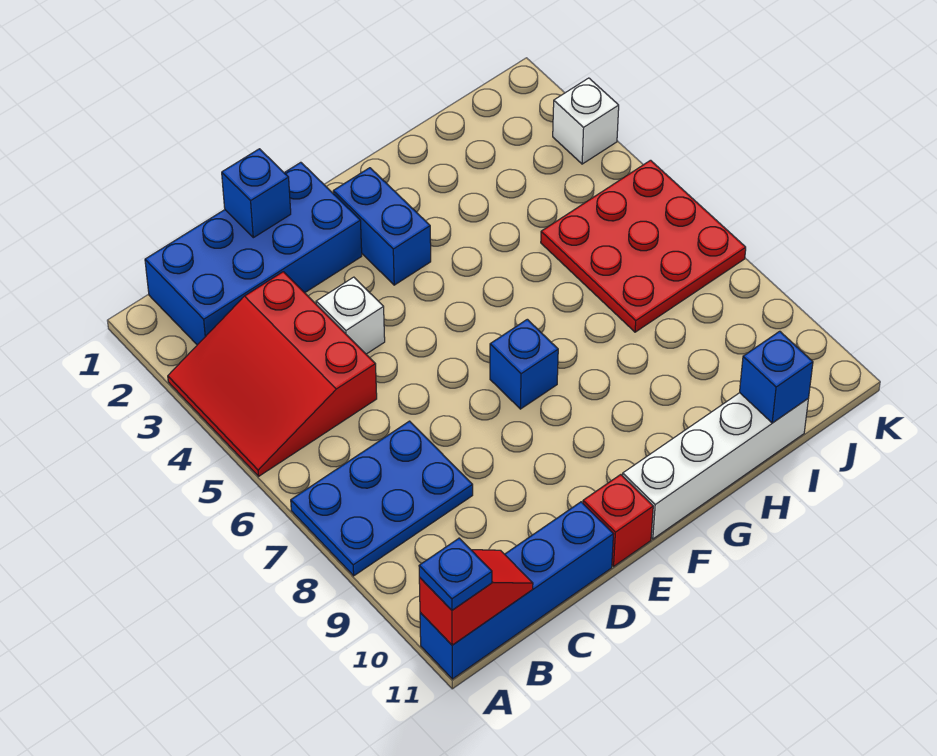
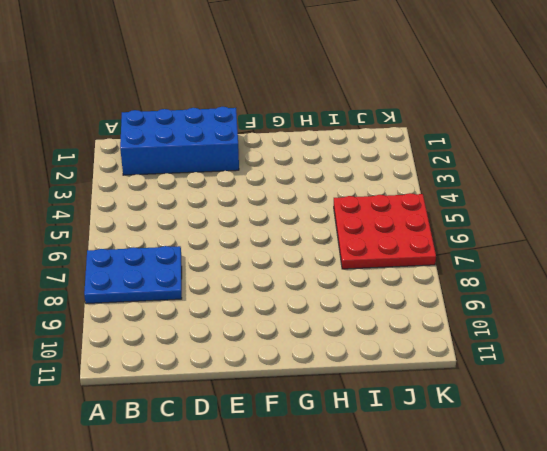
none -> red 3x3 slope [168,272,377,476]
none -> blue 1x4 brick [420,502,613,679]
none -> white 1x1 brick [316,277,385,354]

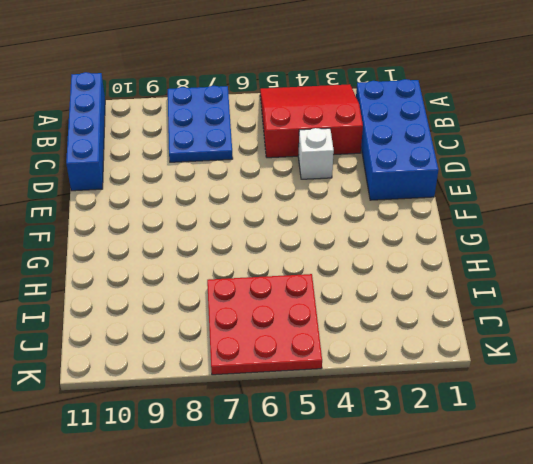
none -> red 1x1 brick [583,475,653,566]
none -> blue 1x2 brick [333,168,431,285]
none -> blue 1x1 brick [490,319,558,409]

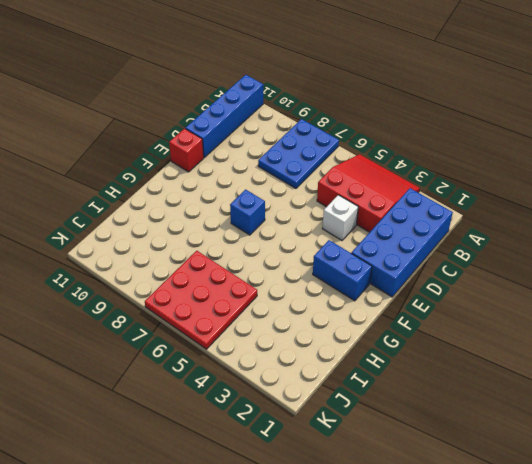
none -> white 1x4 brick [623,393,808,539]
none -> white 1x1 brick [553,78,619,164]
none -> red 1x2 slope [419,550,533,645]

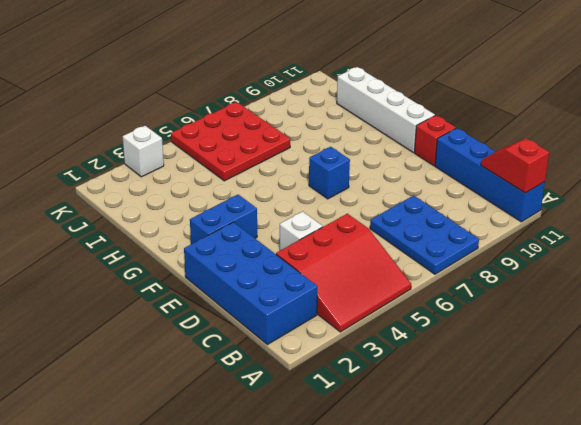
none -> blue 1x1 brick [222,149,291,238]
none -> blue 1x1 brick [740,331,813,423]
none -> blue 1x1 plate [419,538,492,610]

